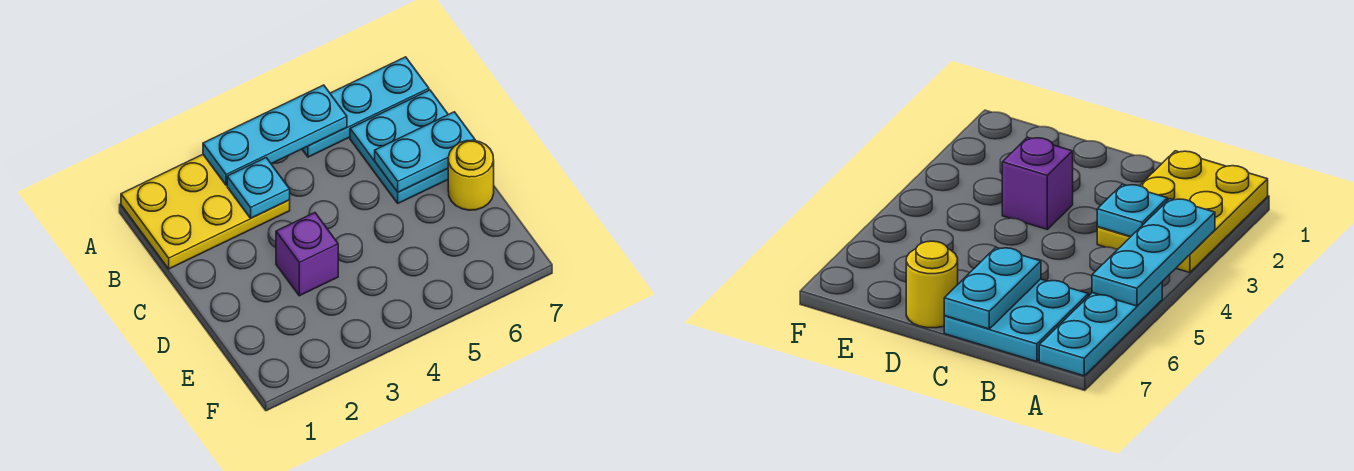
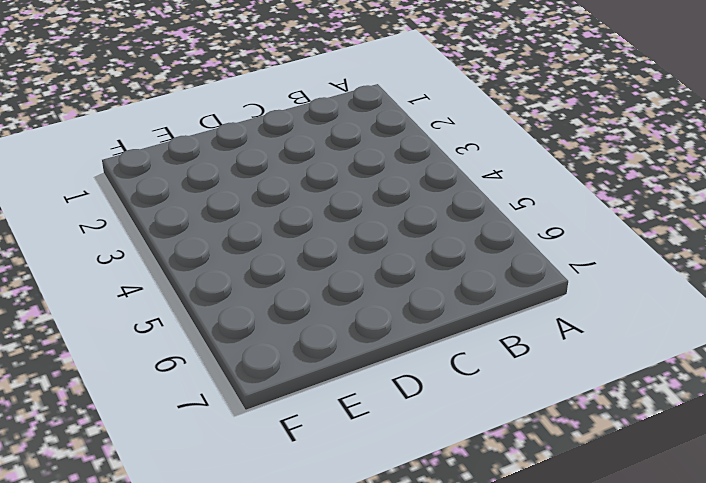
none -> yellow 2x3 plate [121,155,290,269]
none -> cyan 1x3 plate [302,57,429,157]

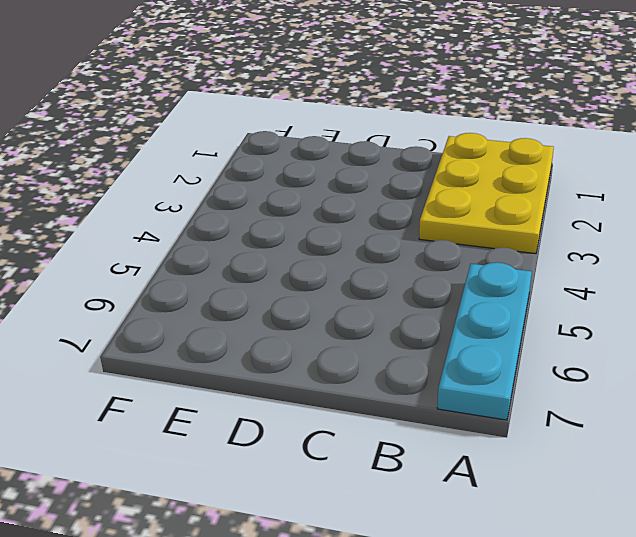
none -> cyan 2x2 plate [350,90,448,203]
none -> purple 1x1 brick [276,213,338,296]

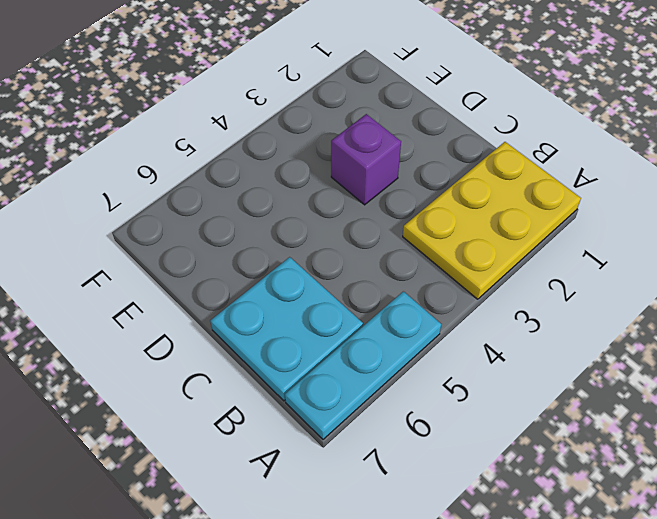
none -> yellow 1x1 round brick [448,140,494,210]
none -> cyan 1x3 plate [203,85,347,185]

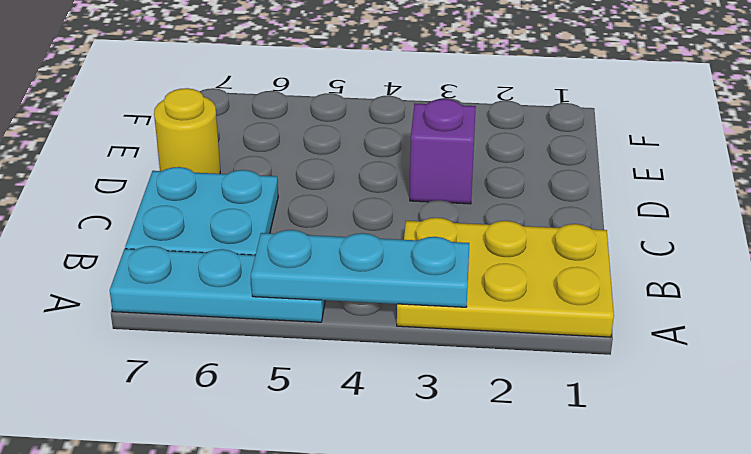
none -> cyan 1x1 plate [227,158,290,218]
none -> cyan 1x2 plate [375,112,476,192]

